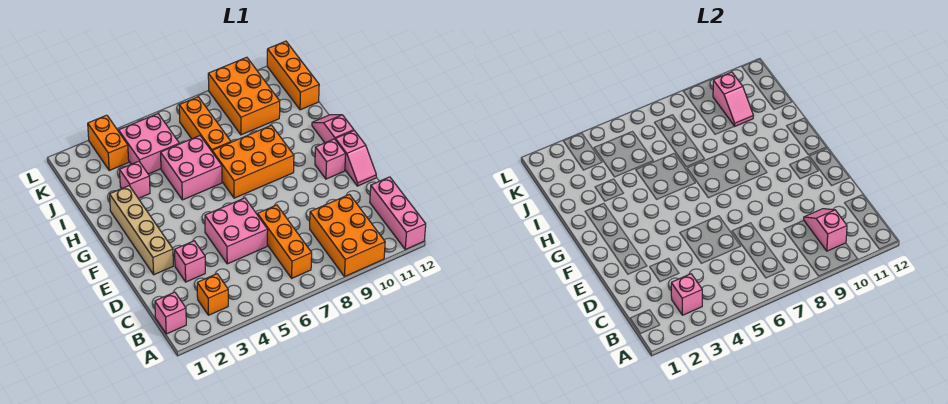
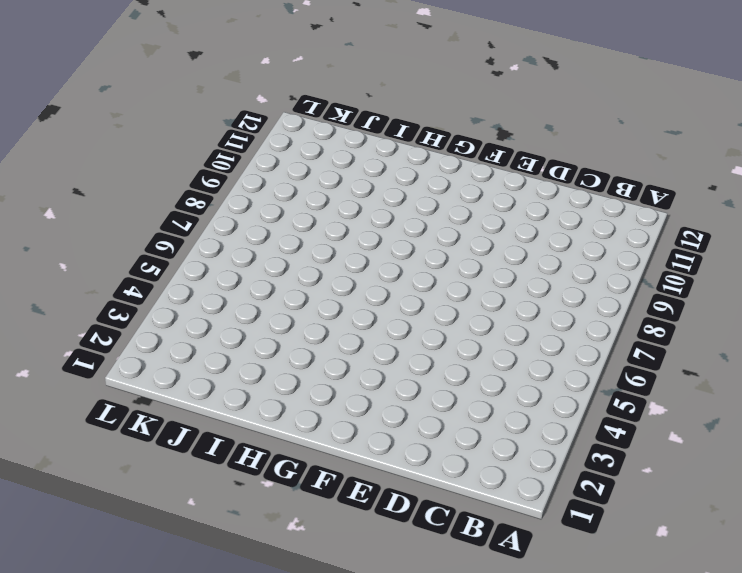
none -> orange 2x3 brick [310,195,385,277]
none -> pink 1x3 brick [370,177,426,249]
none -> pink 1x1 brick [155,292,186,334]

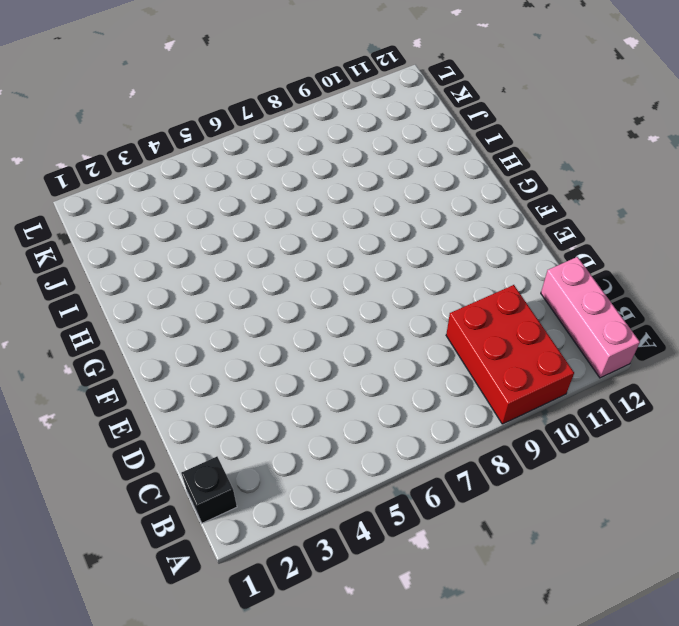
red 2x3 brick [446,285,574,424] -> orange 2x3 brick [310,195,385,277]
black 1x1 brick [181,457,237,523] -> pink 1x1 brick [155,292,186,334]
none -> orange 1x1 brick [197,274,228,315]
none -> orange 1x3 brick [257,205,312,278]
none -> pink 1x1 brick [175,241,205,282]

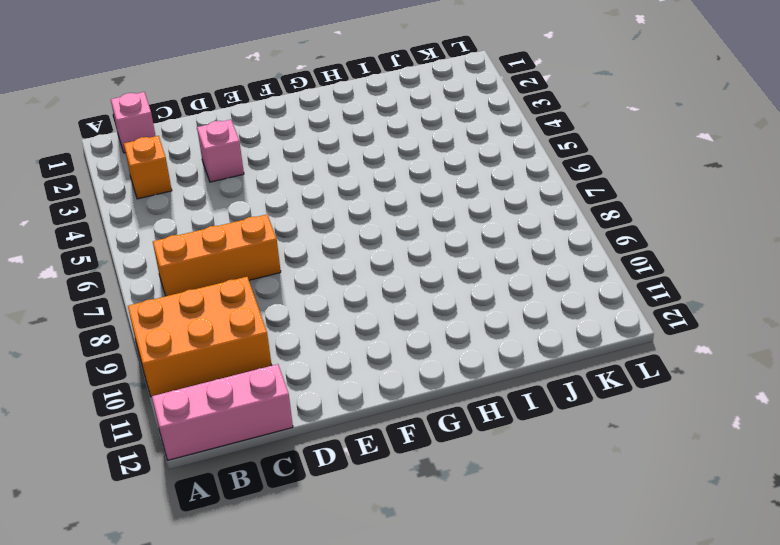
none -> pink 2x2 brick [205,198,268,264]
none -> tan 1x4 brick [110,186,173,275]
none -> pink 1x2 slope [335,131,376,186]

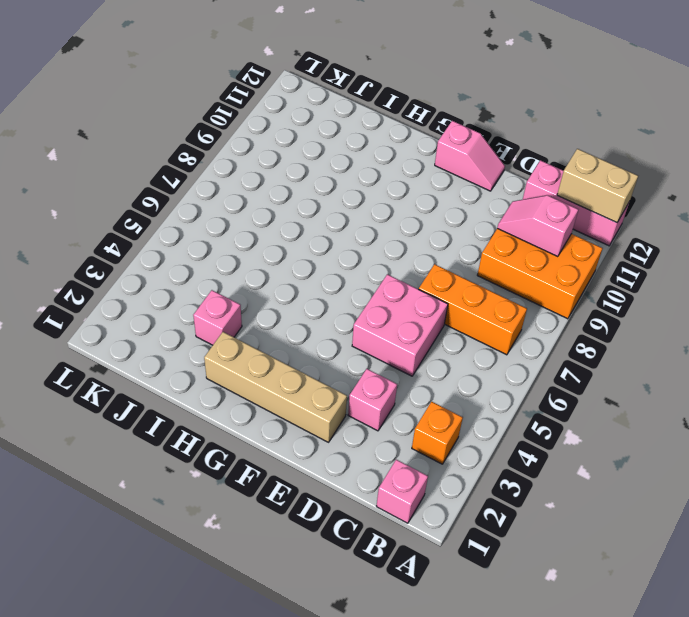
tan 1x2 brick [557,149,638,223] -> none
none -> pink 1x1 brick [315,139,346,179]
none -> orange 2x3 brick [212,125,294,198]
none -> pink 1x2 slope [312,115,354,143]

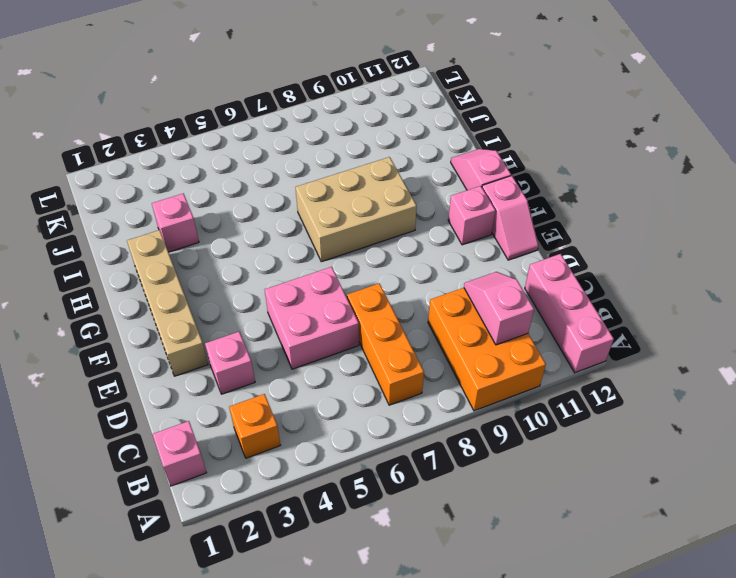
tan 2x3 brick [296,157,417,262] -> orange 2x3 brick [212,125,294,198]
none -> pink 2x2 brick [161,136,222,200]
none -> orange 1x3 brick [179,97,231,151]
none -> pink 2x2 brick [119,114,179,174]

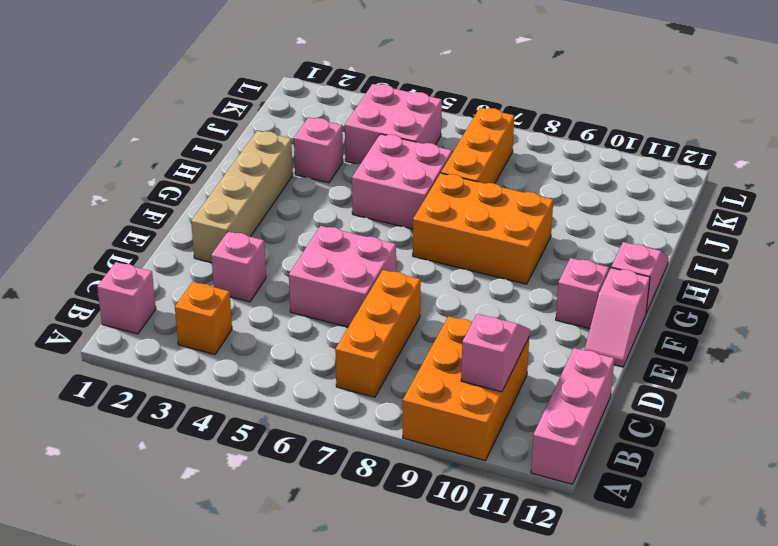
none -> orange 2x3 brick [208,57,280,135]
none -> orange 1x3 brick [267,41,319,110]
none -> orange 1x2 brick [88,115,129,170]

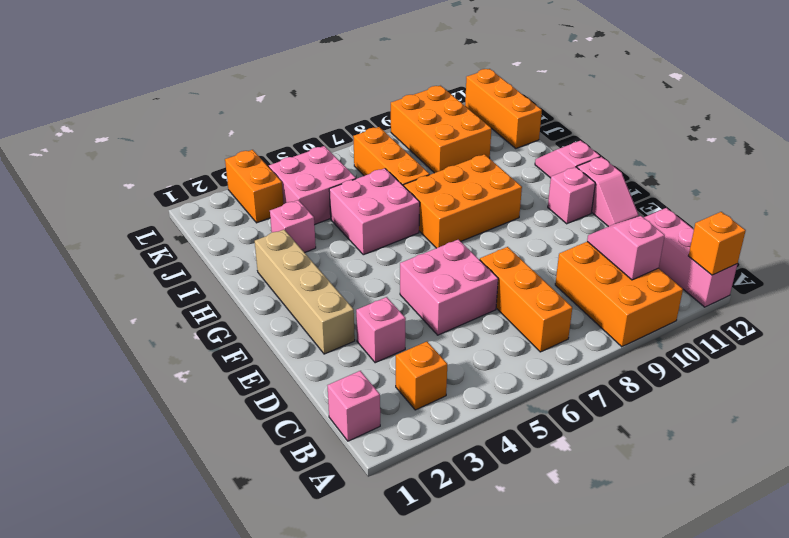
orange 1x1 brick [689,212,746,275] -> none
none -> pink 1x1 brick [671,274,702,315]
none -> pink 1x2 slope [713,72,753,126]

